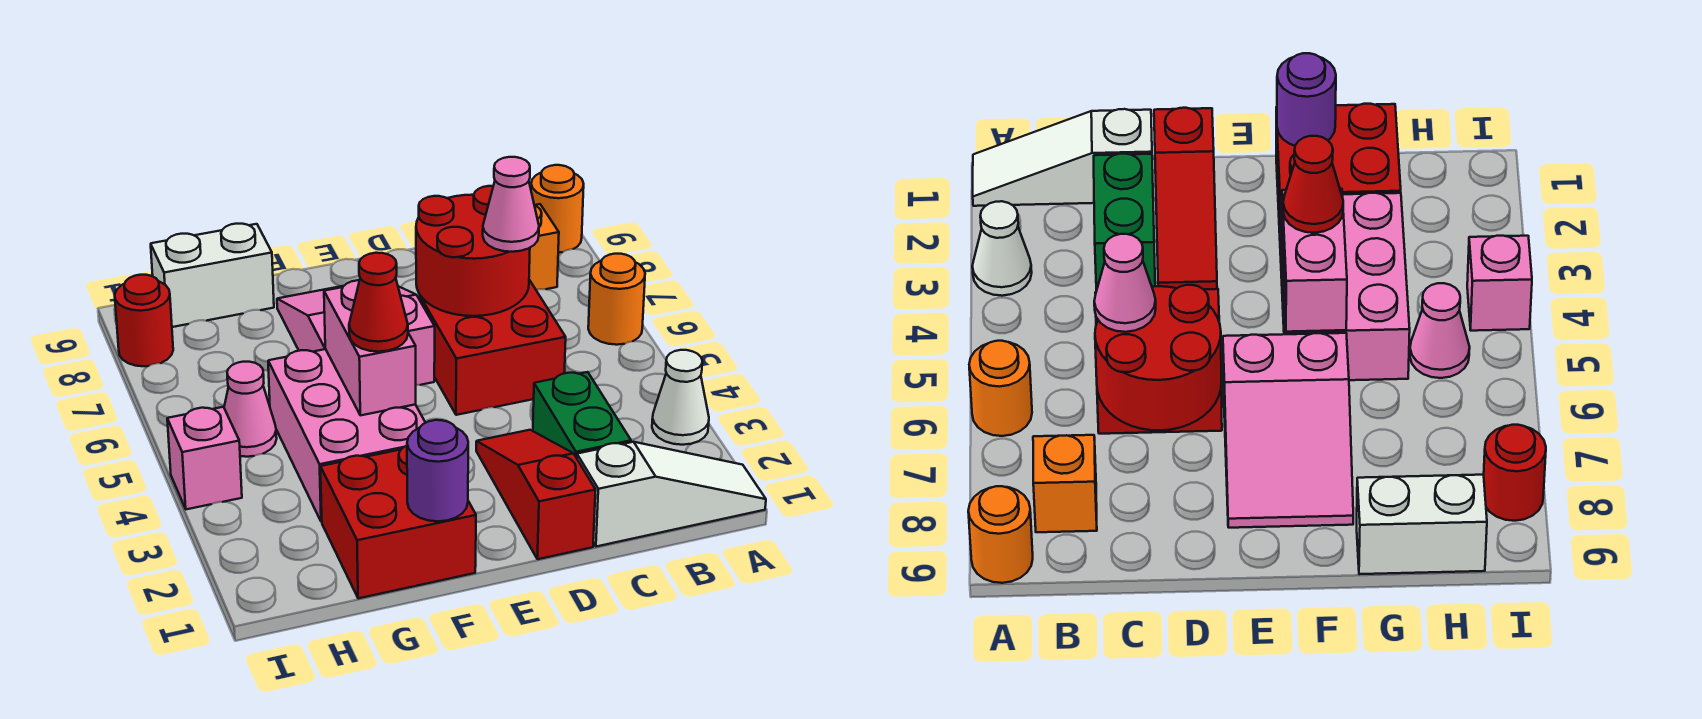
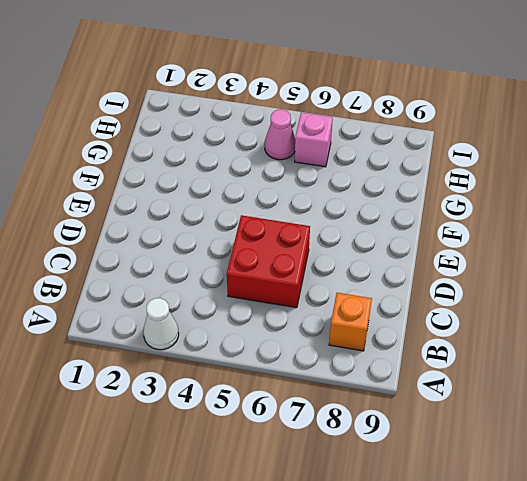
pink 1x1 brick [295,112,333,167] -> pink 1x1 brick moved to [167,407,242,509]
none -> white 1x3 slope [577,442,766,547]
none -> orange 1x1 round brick [588,254,645,345]
none -> orange 1x1 round brick [531,165,584,253]

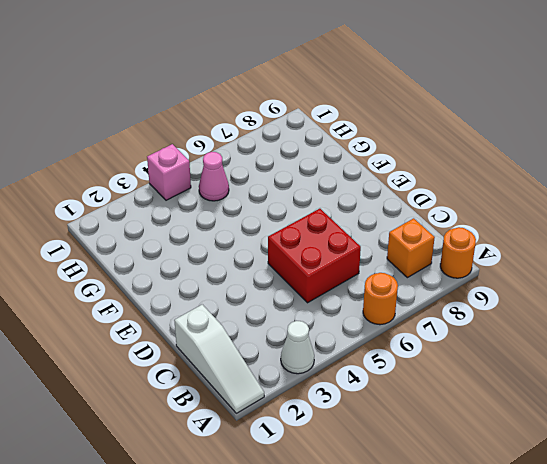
none -> green 1x2 brick [533,372,631,458]
none -> red 1x3 slope [476,430,596,559]
none -> pink 2x3 slope [277,286,435,385]

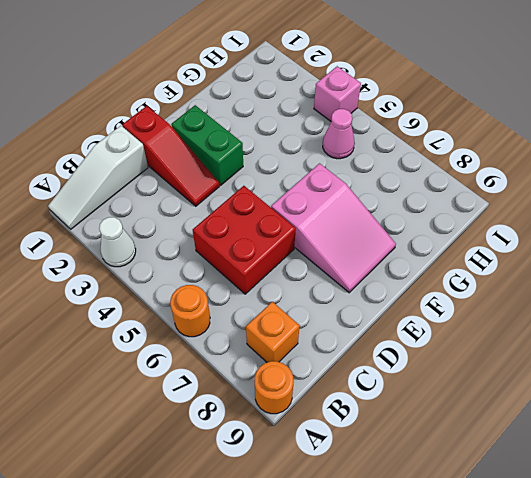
green 1x2 brick [171,105,243,185] -> green 1x2 brick moved to [533,372,631,458]
none -> red 2x2 brick [320,446,476,598]
none -> pink 2x3 brick [268,349,425,522]
none -> white 1x2 brick [151,224,274,327]

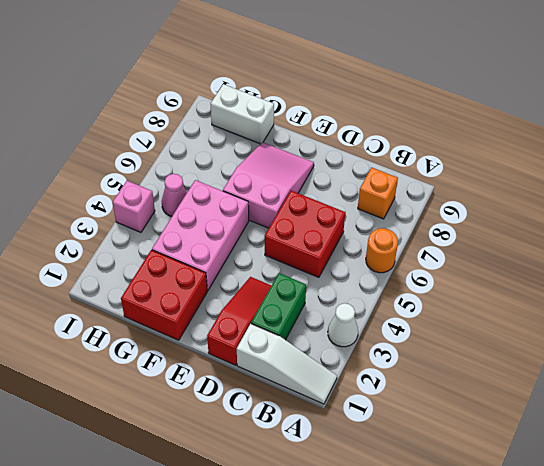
none -> orange 1x1 round brick [531,165,584,253]
none -> red 1x1 round brick [115,275,173,366]
none -> red 2x2 round brick [416,186,530,316]

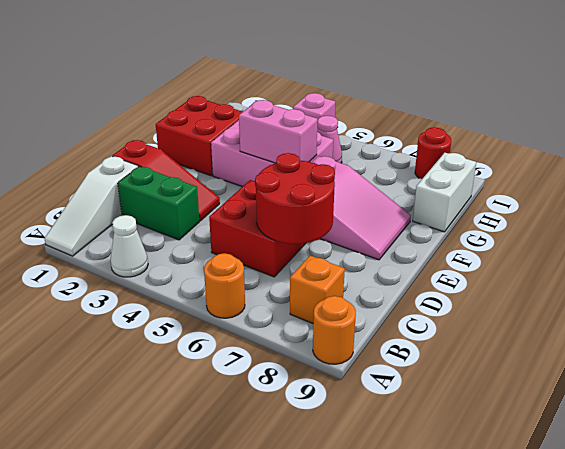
none -> purple 1x1 round brick [407,420,468,521]
none -> pink 1x1 cone [483,157,539,252]
none -> red 1x1 cone [349,253,408,352]

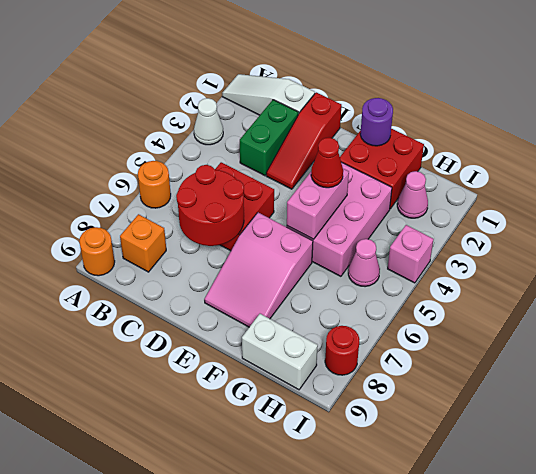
pink 1x1 cone [397,171,428,218] -> pink 1x1 cone moved to [483,157,539,252]

